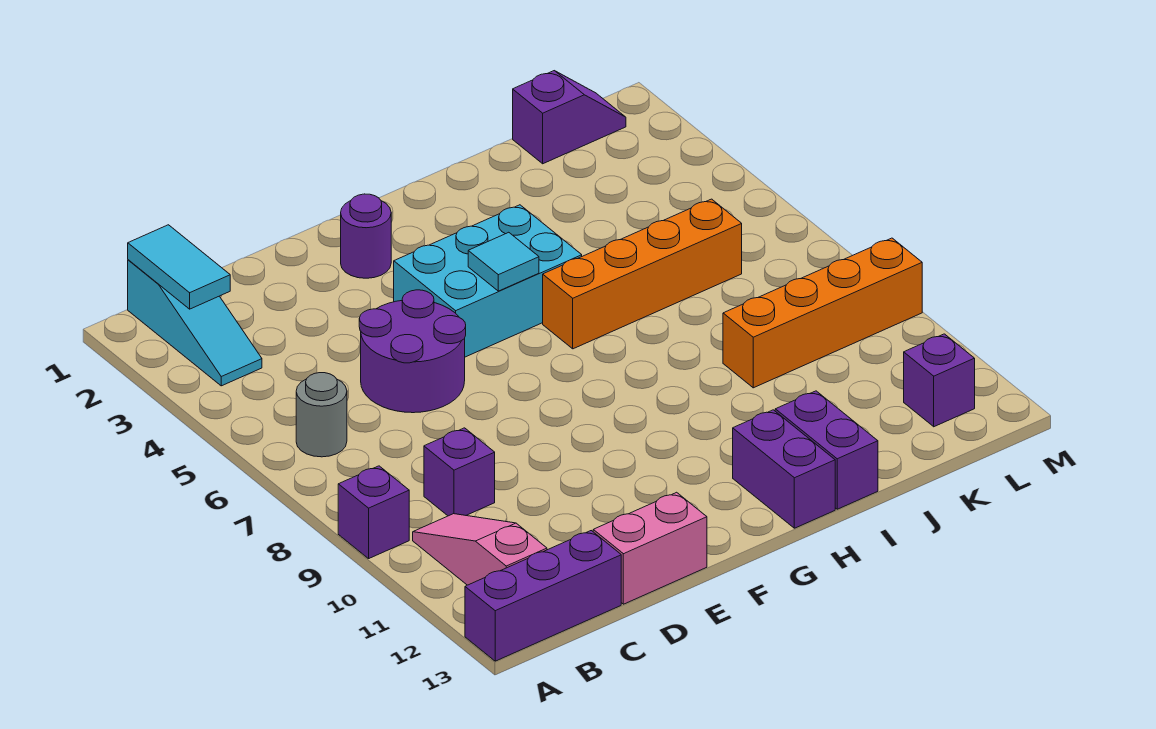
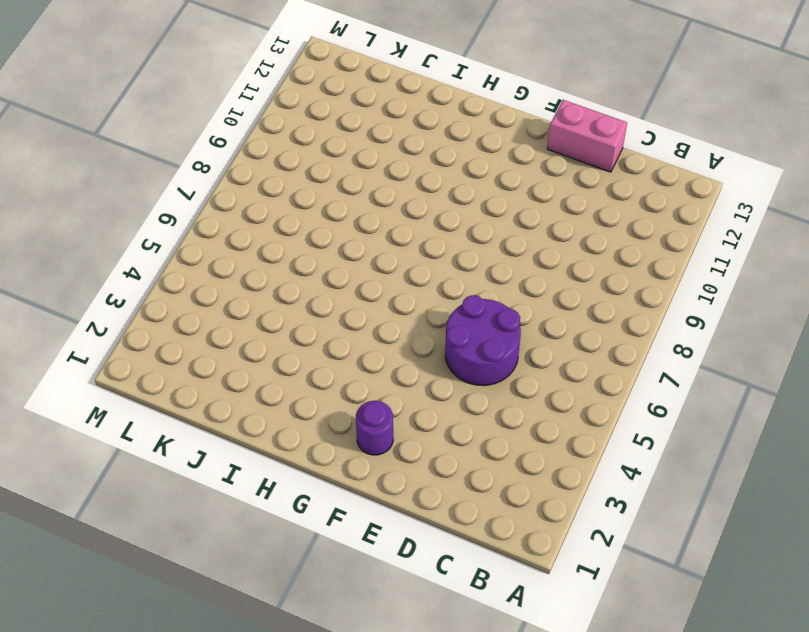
none -> purple 1x1 brick [338,466,409,559]
none -> purple 1x3 brick [465,531,621,661]
none -> cyan 1x3 slope [128,260,262,386]

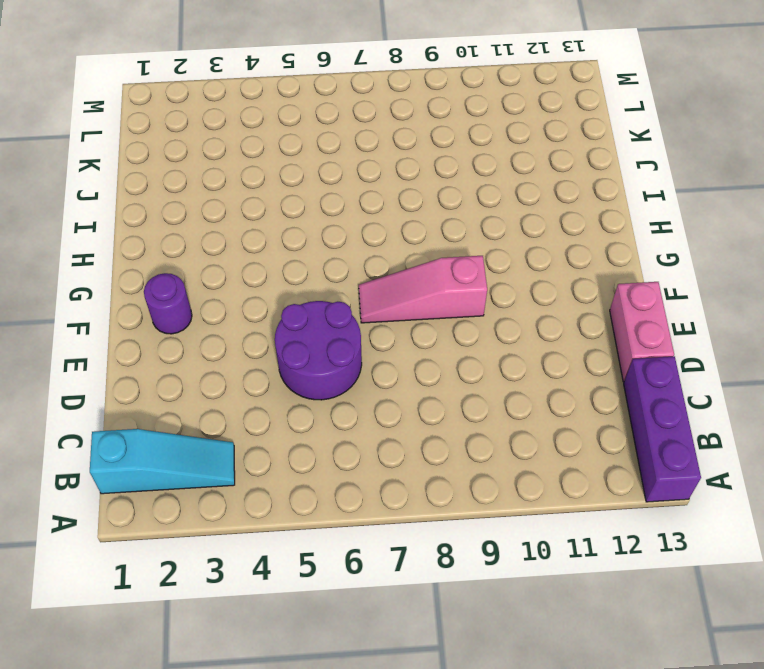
pink 1x3 slope [359,256,487,323] -> pink 1x3 slope moved to [413,514,547,585]
none -> purple 1x1 brick [338,466,409,559]
none -> grey 1x1 round brick [296,373,347,457]
none -> purple 1x1 brick [424,428,495,516]

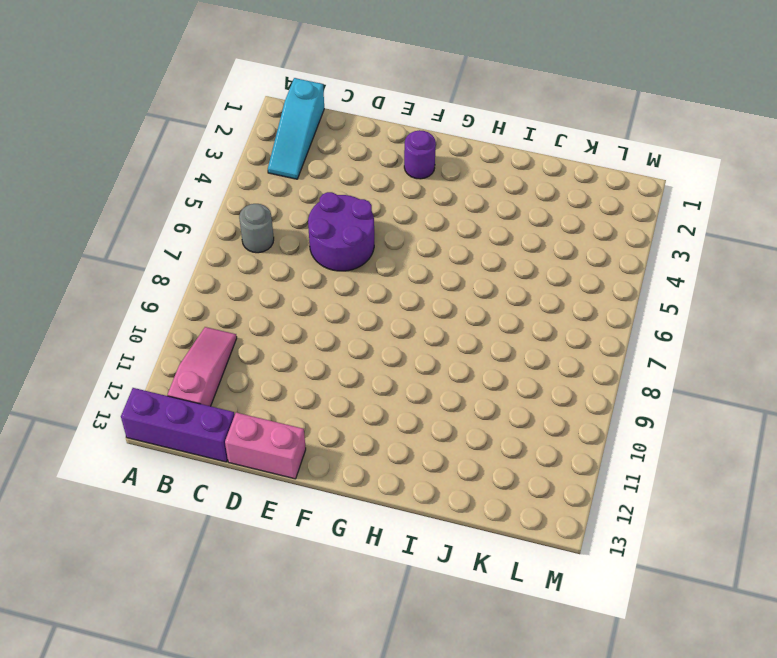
none -> purple 1x1 brick [338,466,409,559]
none -> purple 1x1 brick [424,428,495,516]
none -> cyan 2x3 brick [394,205,582,357]

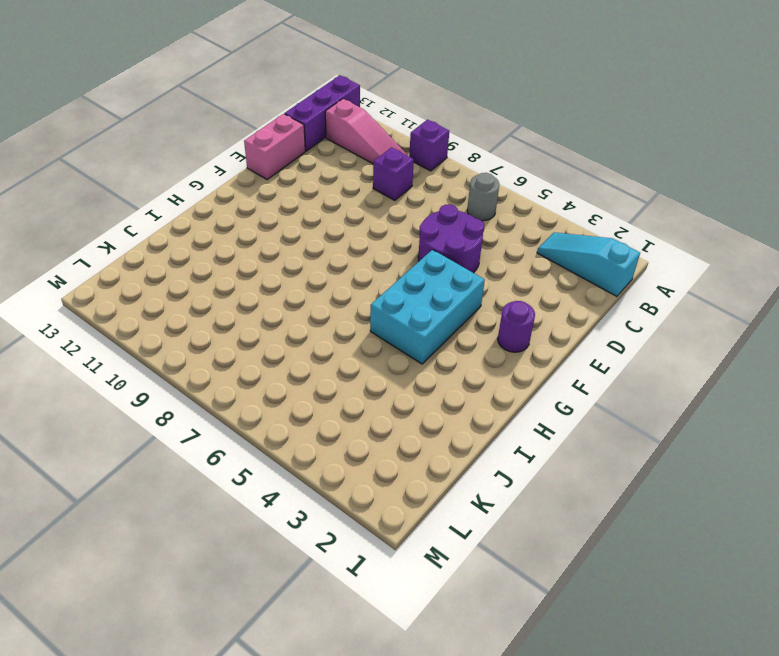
none -> orange 1x4 brick [543,199,742,349]
none -> purple 1x2 brick [733,410,835,528]
none -> purple 1x2 brick [775,391,878,509]

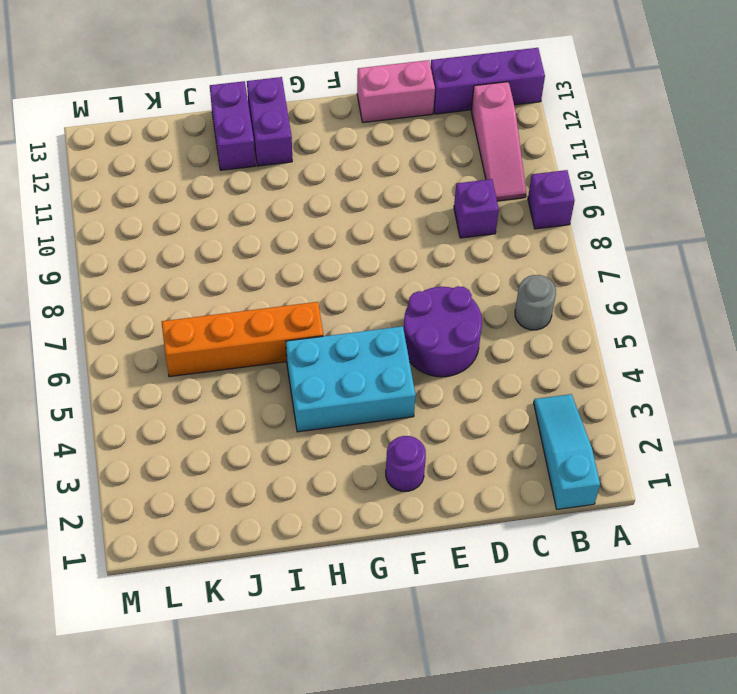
none -> orange 1x4 brick [723,238,922,388]
none -> purple 1x2 slope [513,71,626,164]
none -> purple 1x1 brick [904,334,975,427]

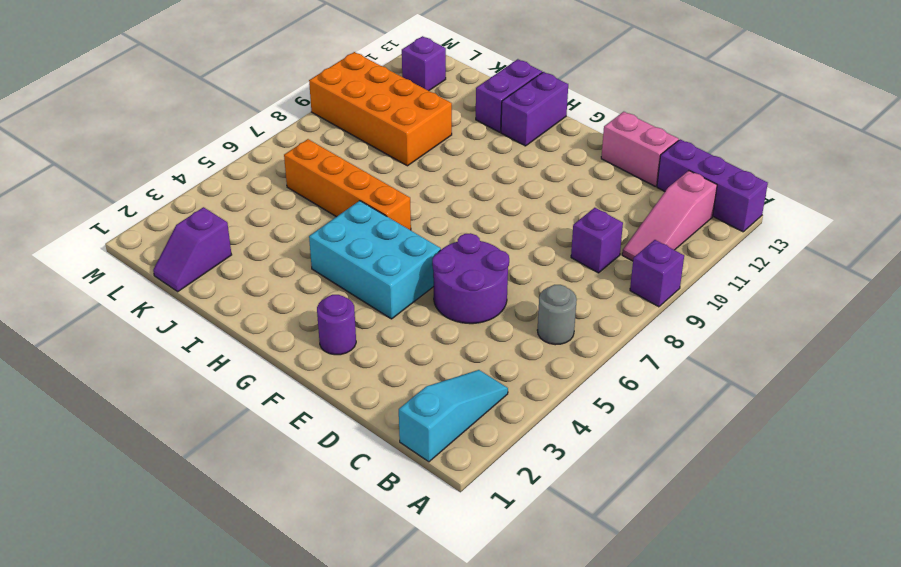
orange 2x4 brick [309,52,452,166] -> orange 1x4 brick [723,238,922,388]
purple 1x2 slope [153,207,232,292] -> purple 1x2 slope turned to [513,71,626,164]
none -> cyan 1x2 tile [128,225,230,309]
none -> cyan 1x1 tile [468,232,539,291]

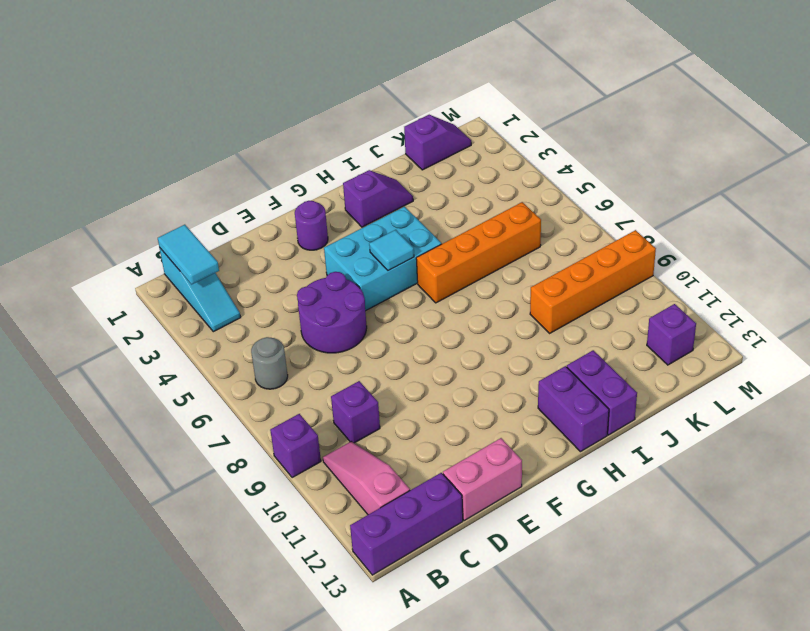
purple 1x2 slope [343,170,413,227] -> none

